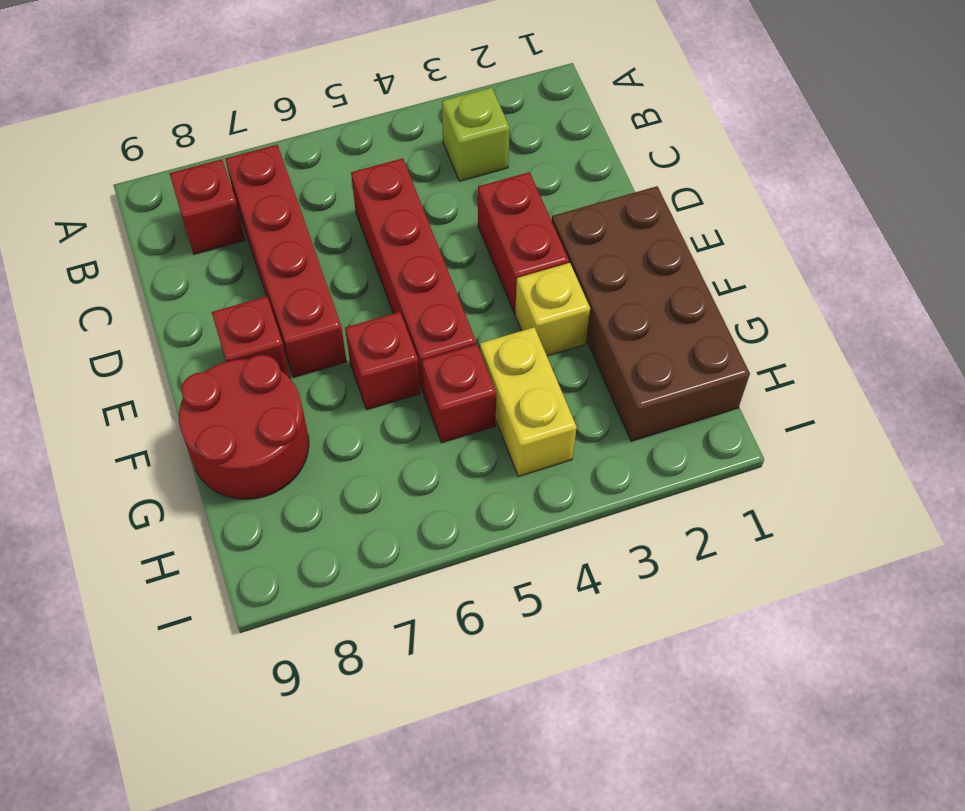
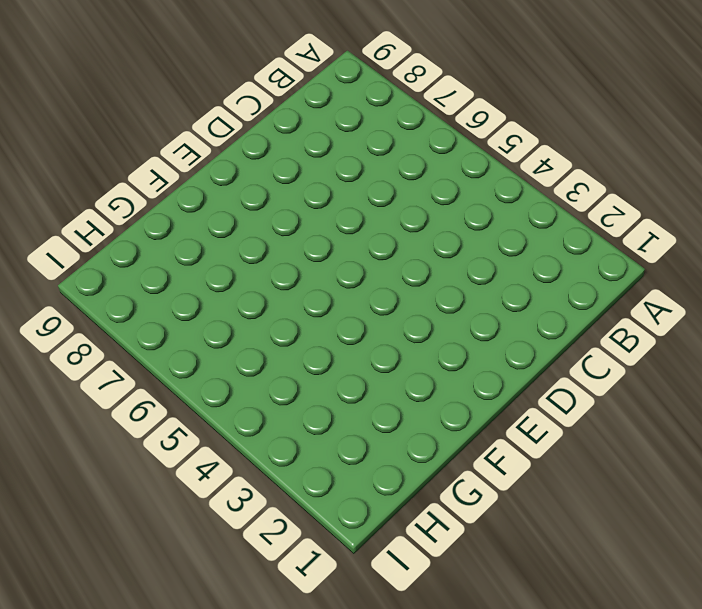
none -> lime 1x1 brick [442,88,510,181]
none -> red 1x4 brick [225,145,347,378]
none -> red 1x1 brick [169,159,245,254]

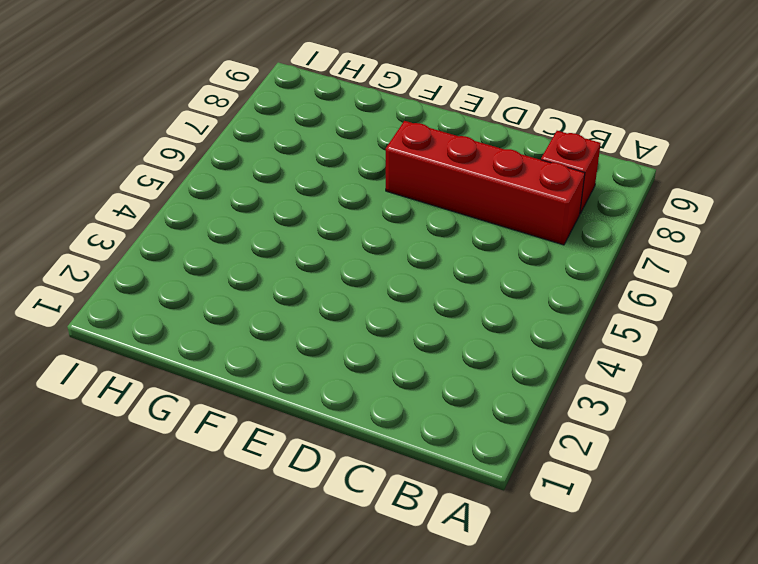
none -> lime 1x1 brick [442,88,510,181]
none -> red 1x4 brick [351,158,476,393]
none -> red 1x2 brick [478,172,569,313]

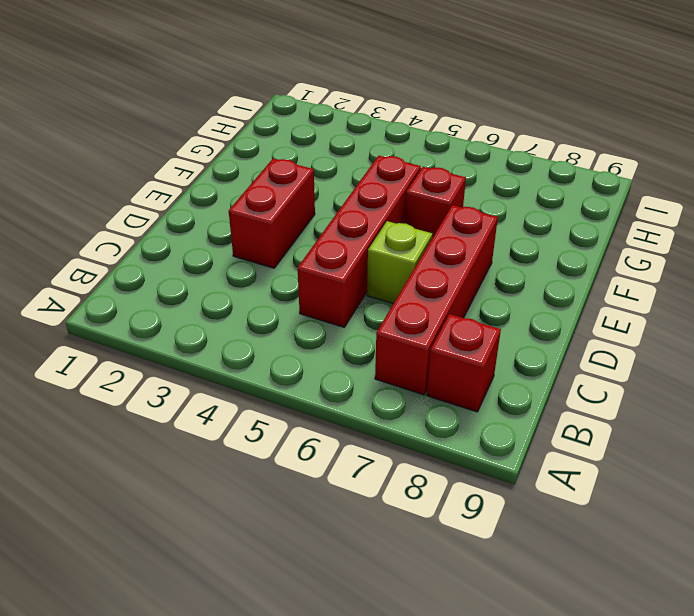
lime 1x1 brick [367,221,432,304] -> lime 1x1 brick moved to [442,88,510,181]
none -> brown 2x4 brick [552,186,750,441]
none -> red 1x1 brick [212,296,290,378]
none -> yellow 1x1 brick [515,263,590,356]

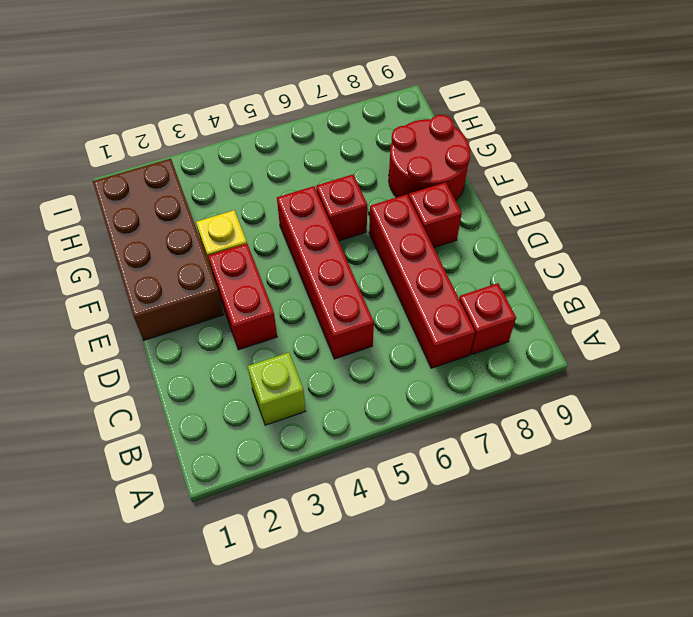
none -> yellow 1x2 brick [480,327,577,476]
none -> red 1x1 brick [422,344,496,443]

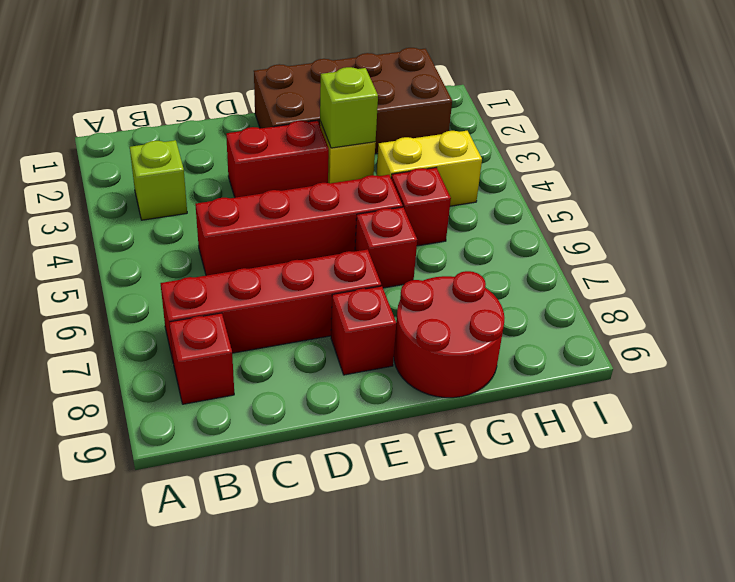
lime 1x1 brick [320,67,378,148] -> none

